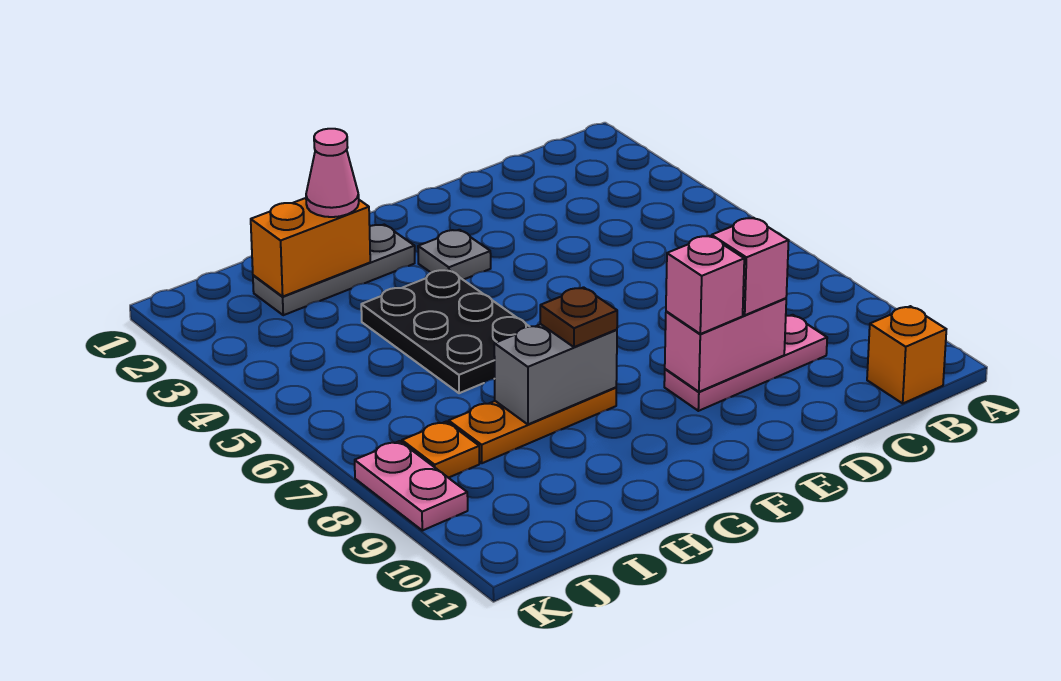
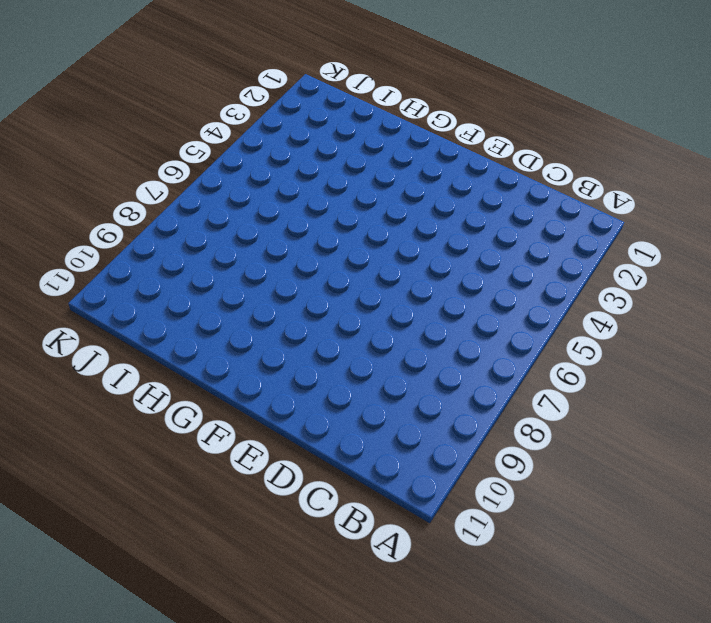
none -> orange 1x1 brick [867,306,946,403]
none -> pink 1x3 plate [664,315,827,411]
none -> grey 1x1 plate [418,230,491,280]

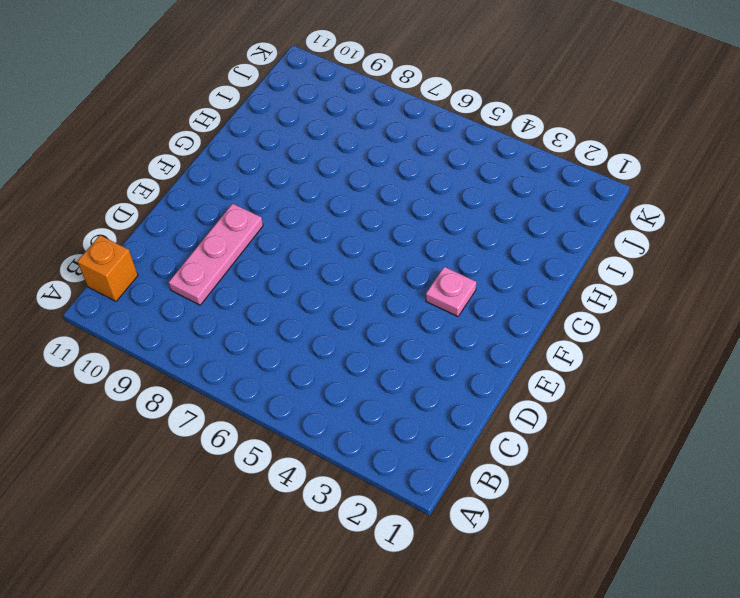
pink 1x1 plate [426,267,476,317] -> grey 1x1 plate [418,230,491,280]
none -> grey 1x3 plate [253,225,415,315]
none -> black 2x3 plate [361,270,529,393]
none -> orange 1x3 plate [449,387,616,463]

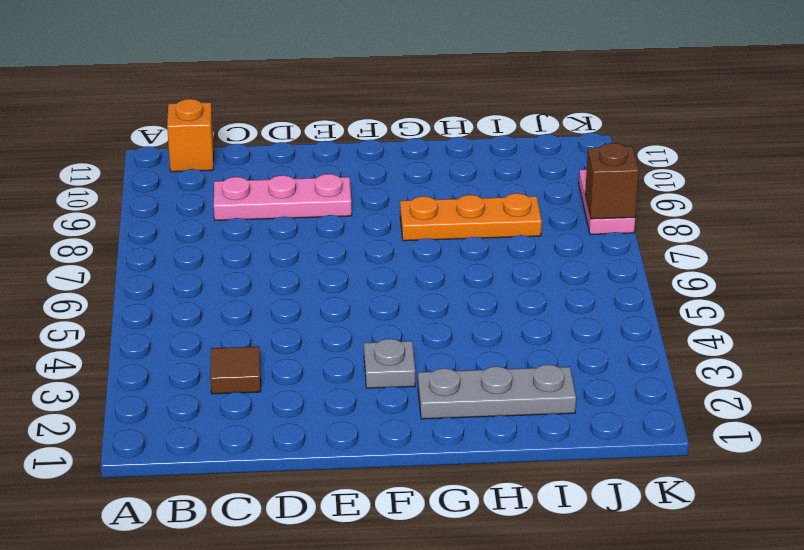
brown 1x1 tile [210,346,261,394] -> none
brown 1x1 brick [585,143,639,219] -> none
none -> black 2x3 plate [361,270,529,393]
none -> orange 1x1 plate [402,421,479,478]
none -> pink 1x2 brick [665,298,786,392]

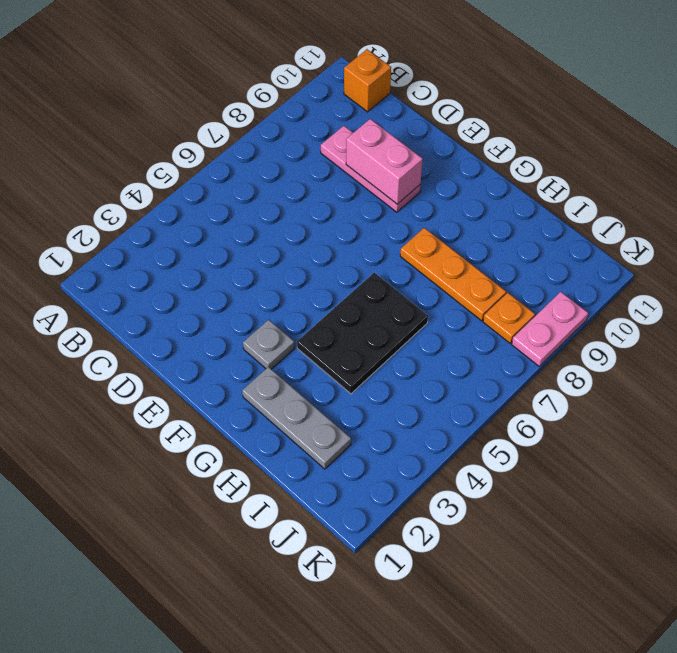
none -> grey 1x2 brick [494,324,617,424]
none -> orange 1x2 brick [251,198,370,296]
none -> pink 1x1 brick [712,218,789,315]

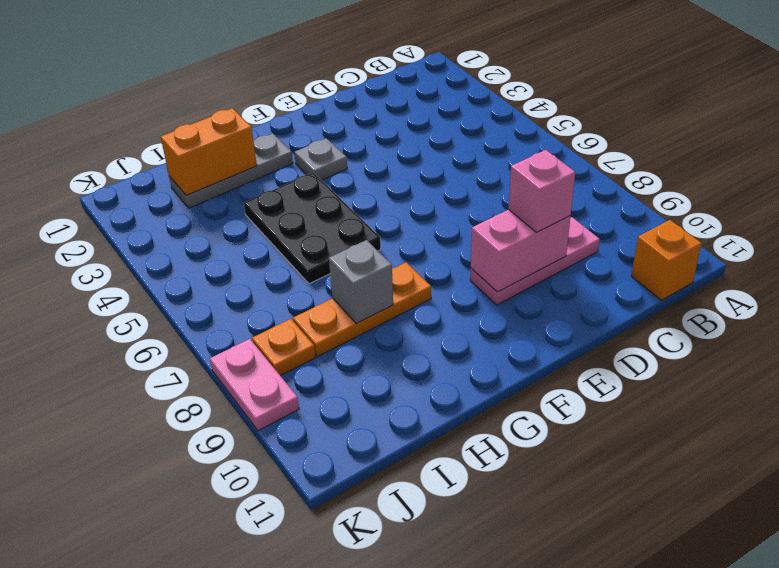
grey 1x1 brick [329,240,393,323] -> grey 1x2 brick [494,324,617,424]
none -> pink 1x1 brick [666,236,744,334]
none -> brown 1x1 plate [540,287,617,347]
none -> pink 1x1 cone [306,129,359,217]

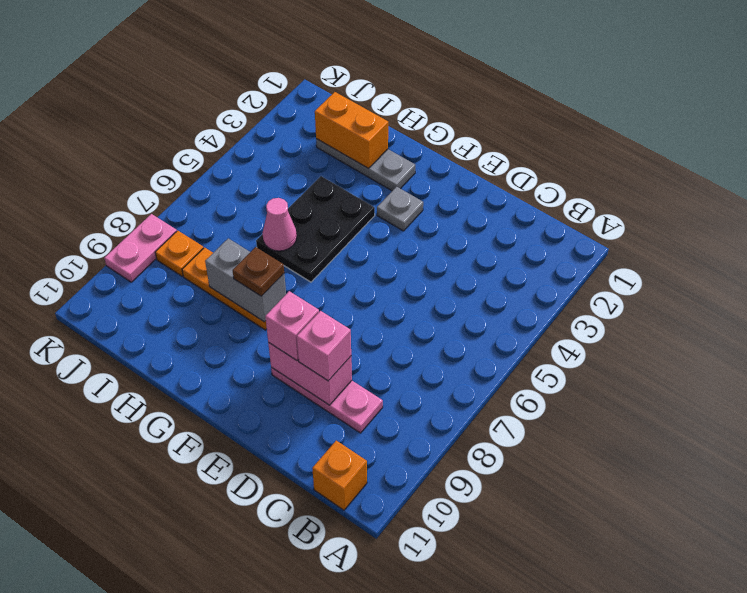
pink 1x1 cone [263,198,297,251] -> pink 1x1 cone moved to [306,129,359,217]

